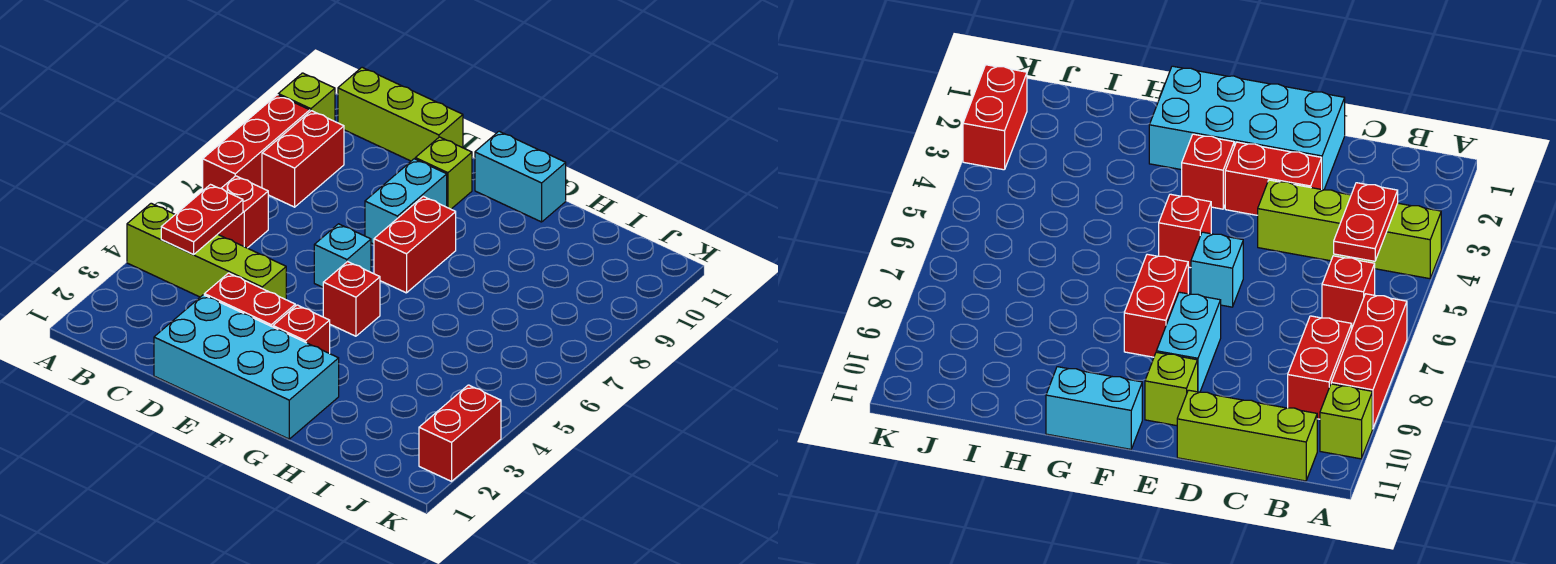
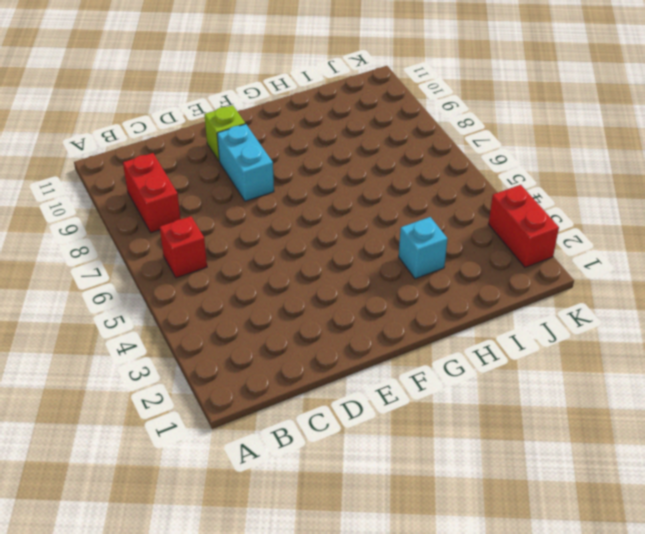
cyan 1x1 brick [399,217,448,279] -> cyan 1x1 brick moved to [314,224,371,287]
none -> lime 1x4 brick [127,203,286,300]
none -> red 1x3 brick [203,95,310,190]
none -> lime 1x1 brick [278,73,335,121]

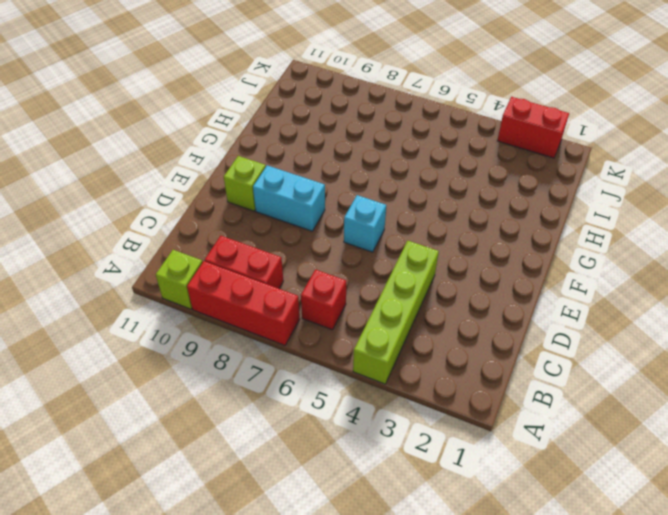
none -> lime 1x3 brick [338,67,463,161]
none -> cyan 2x4 brick [154,295,339,439]
none -> red 1x2 brick [204,273,295,327]

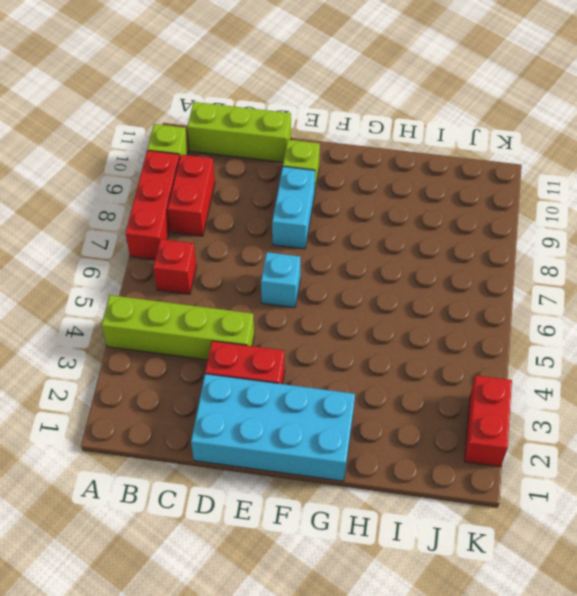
none -> red 1x1 brick [273,305,330,353]
none -> red 1x1 brick [323,262,380,336]
none -> red 1x2 brick [374,196,456,293]

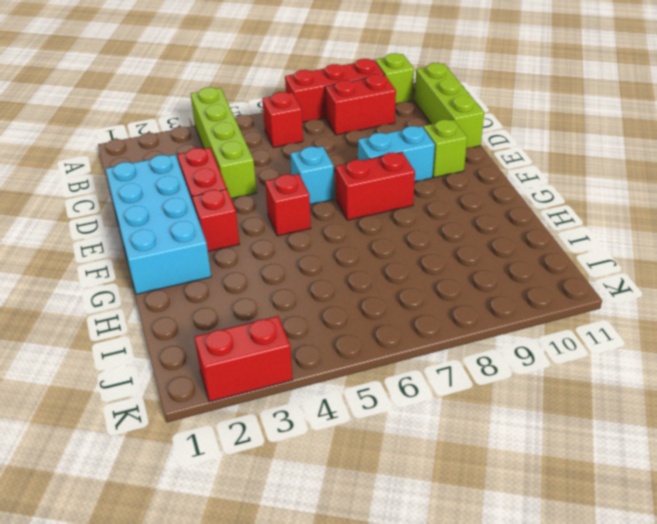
none -> cyan 1x2 brick [475,131,566,222]
none -> red 1x2 plate [161,185,243,255]

